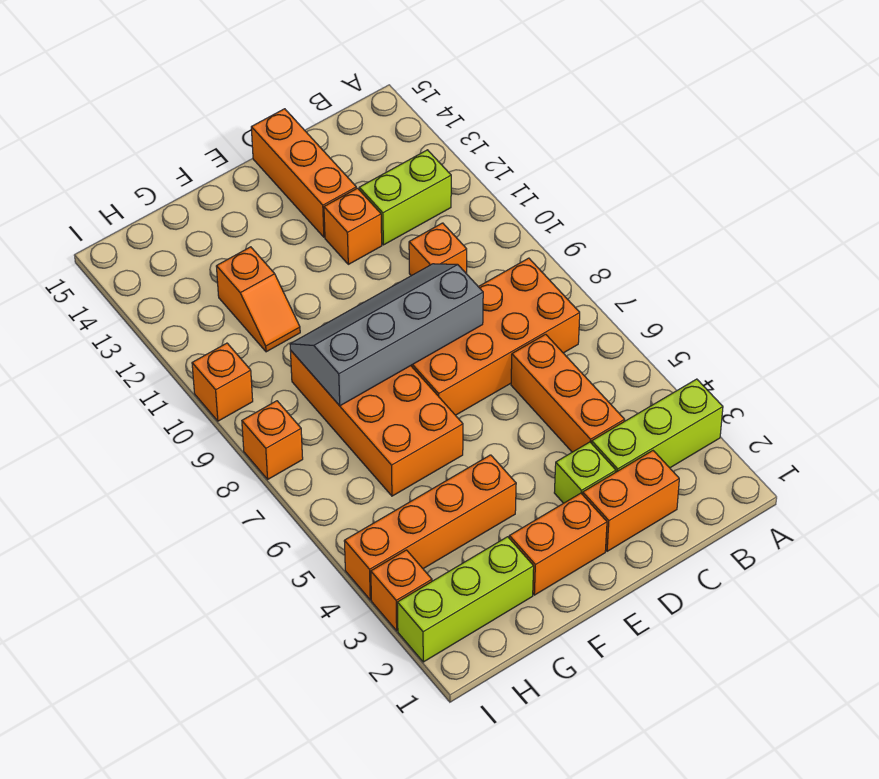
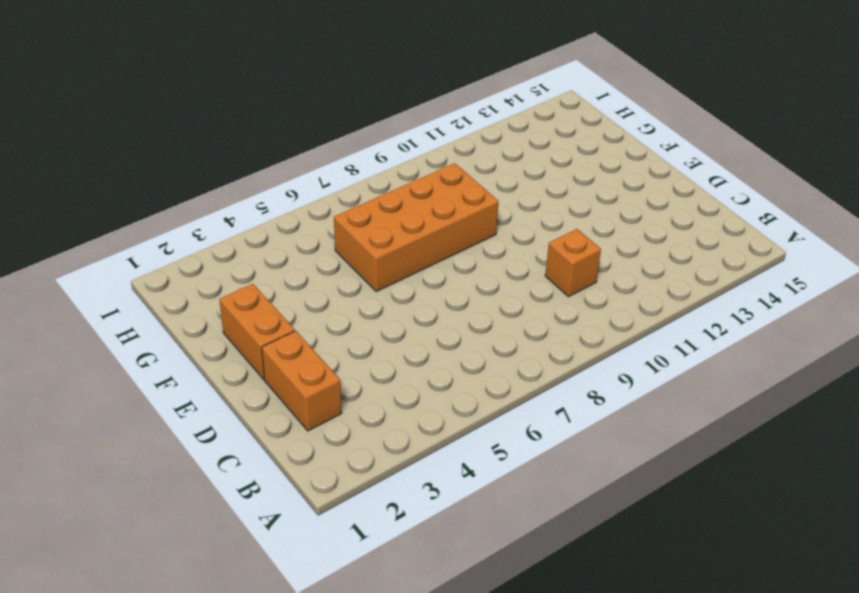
none -> lime 1x3 brick [592,379,723,472]
none -> orange 2x4 brick [411,258,580,415]
none -> lime 1x2 brick [359,150,451,245]

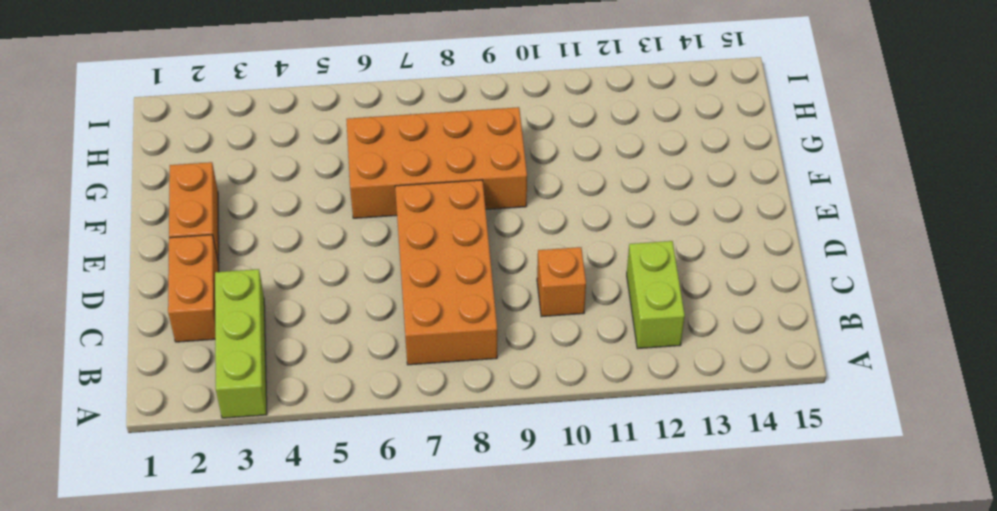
none -> orange 1x3 brick [511,334,625,452]
none -> lime 1x1 brick [554,442,616,503]
none -> orange 1x1 brick [324,188,382,264]

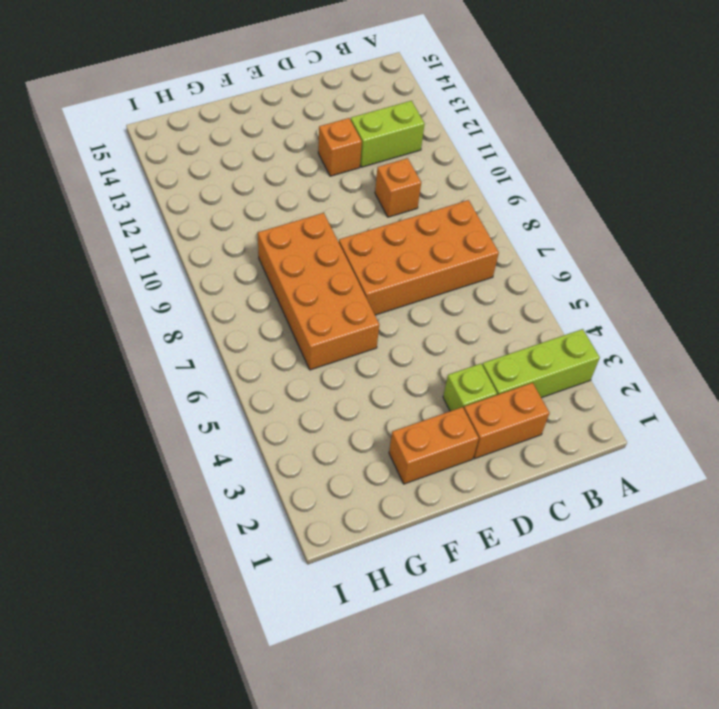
none -> orange 1x3 brick [511,334,625,452]
none -> orange 1x3 brick [251,109,356,237]
none -> orange 1x4 brick [344,455,516,600]

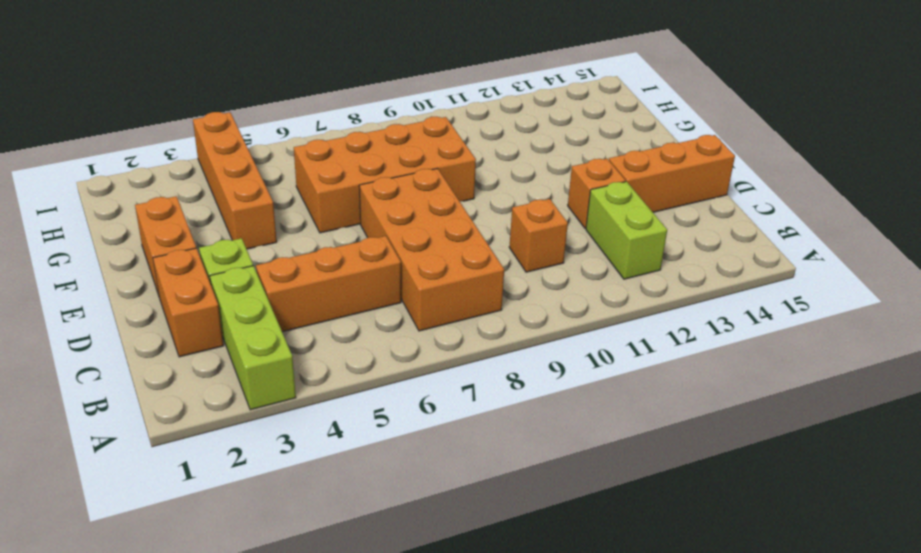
none -> lime 1x3 brick [397,537,534,662]
none -> orange 1x2 slope [216,247,300,352]
none -> orange 1x1 brick [371,550,432,631]

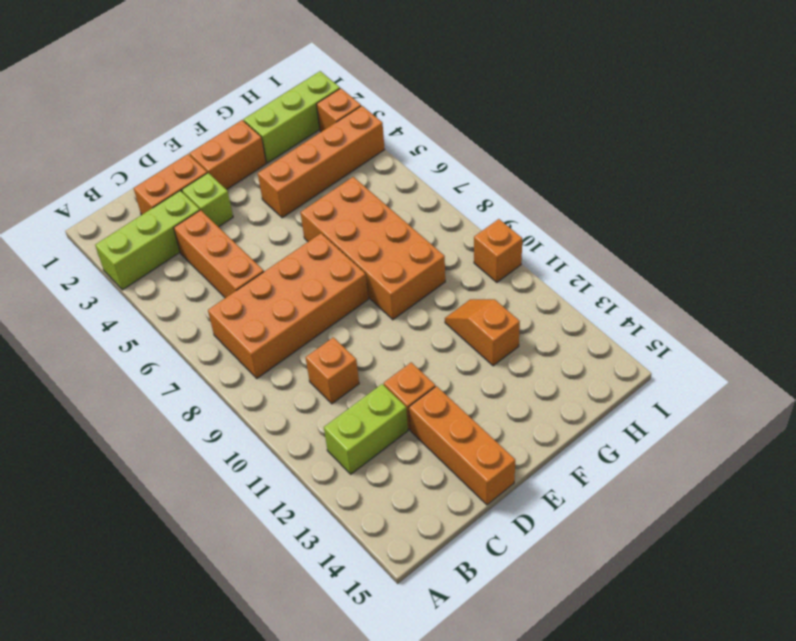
none -> orange 1x1 brick [242,401,303,479]
none -> grey 2x4 slope [290,264,483,406]

